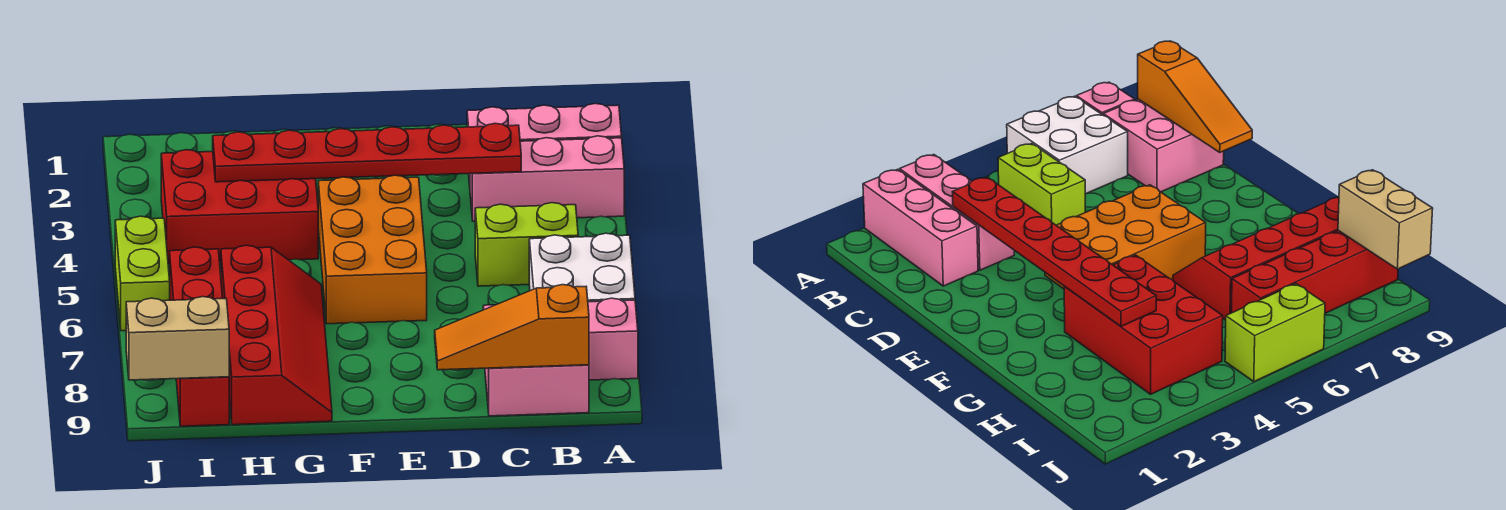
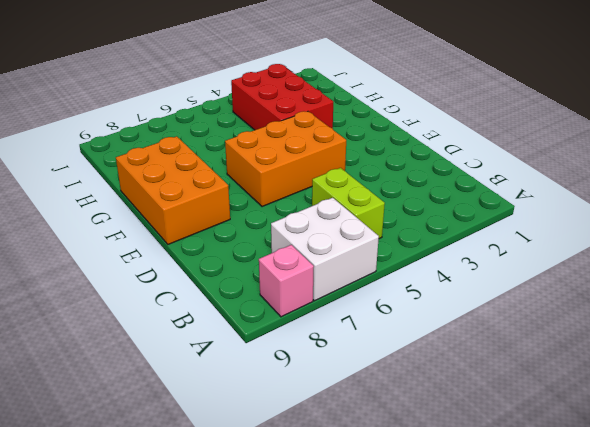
orange 2x3 brick [116,136,230,244] -> red 2x4 slope [221,245,332,425]
none -> pink 1x3 brick [467,104,622,185]
none -> pink 1x3 brick [470,136,624,221]
none -> pink 2x2 brick [483,305,589,416]

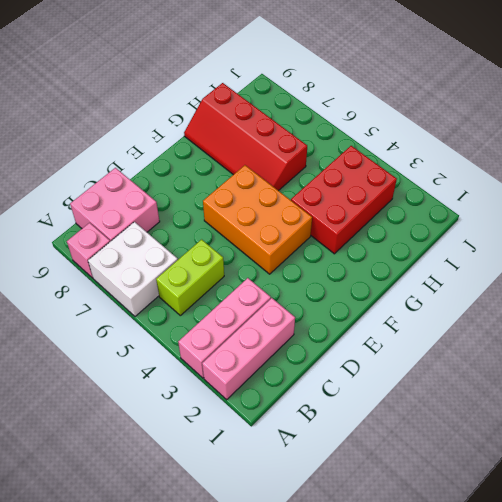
none -> red 1x4 brick [170,247,229,426]
none -> lime 1x2 brick [115,216,170,331]
none -> orange 1x3 slope [435,285,589,370]

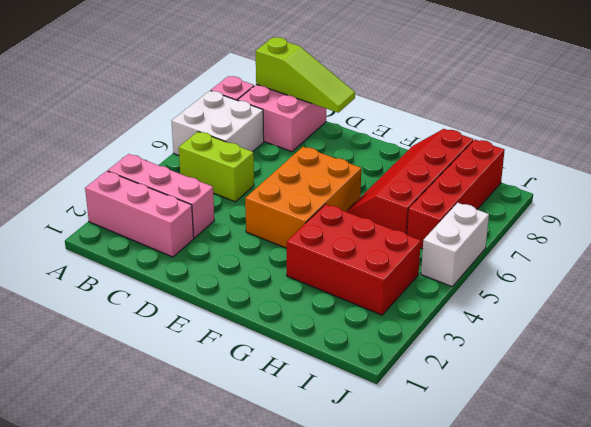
lime 1x3 slope [256,37,355,113] -> orange 1x3 slope [435,285,589,370]
white 1x2 brick [421,203,489,287] -> lime 1x2 brick [115,216,170,331]
none -> red 1x6 plate [213,123,521,182]
none -> tan 1x2 brick [126,297,229,380]

